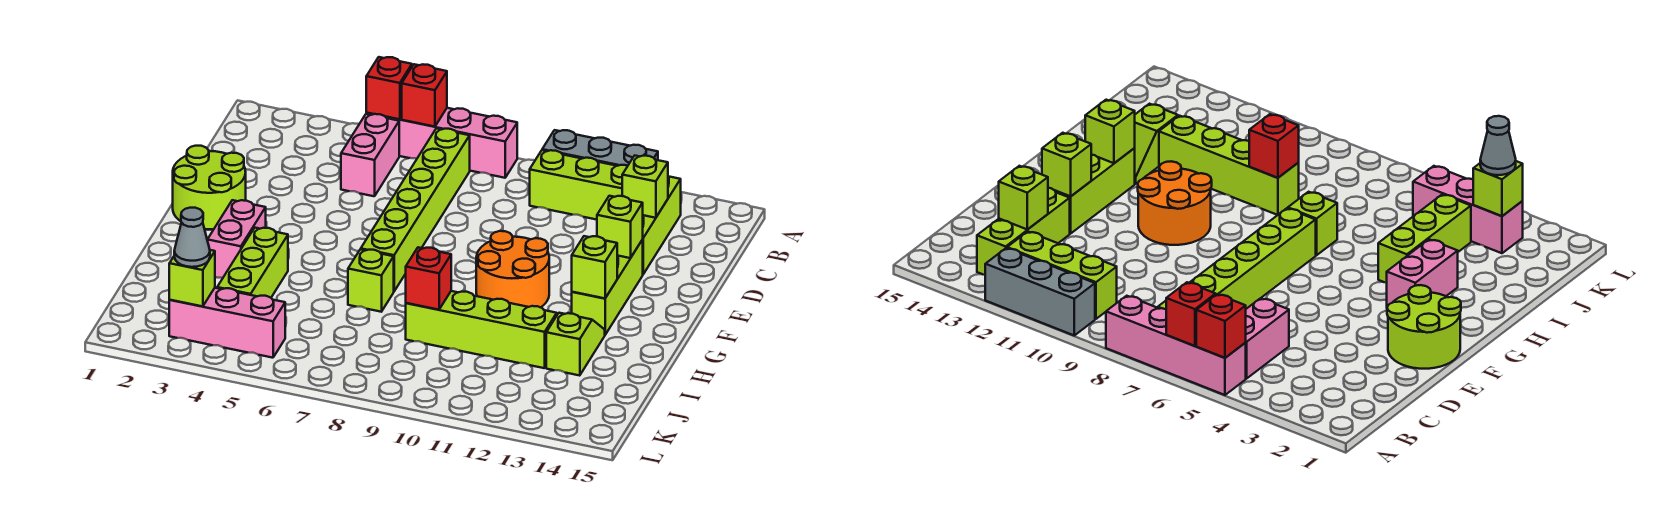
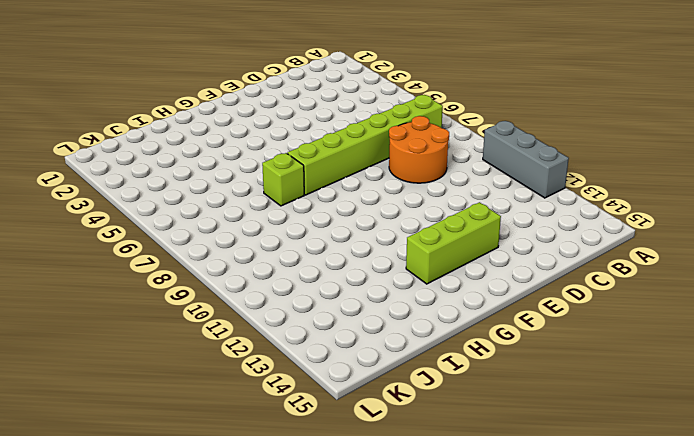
orange 2x2 round brick [389,116,449,183] -> orange 2x2 round brick moved to [476,231,549,307]
none -> pink 1x4 brick [366,108,517,178]
none -> pink 1x2 brick [341,114,399,196]
none -> lime 1x3 brick [530,150,627,220]

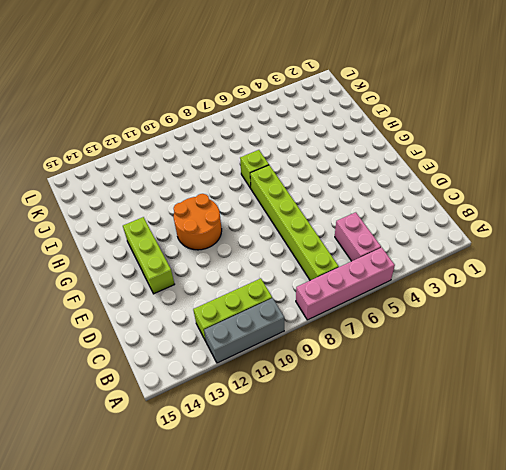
none -> lime 1x3 brick [642,176,681,274]
none -> lime 2x2 round brick [173,146,246,229]
none -> pink 1x2 brick [207,200,266,278]

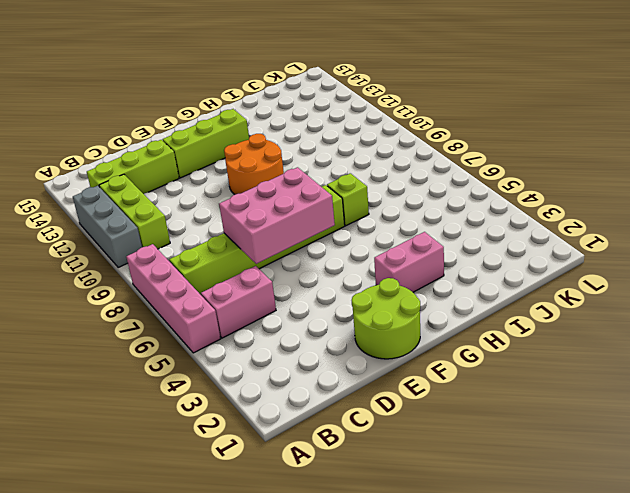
pink 2x3 brick [219,167,335,264] -> none
none -> lime 1x3 brick [217,228,288,298]
none -> lime 1x2 slope [546,313,605,376]
none -> lime 1x4 brick [406,291,557,368]

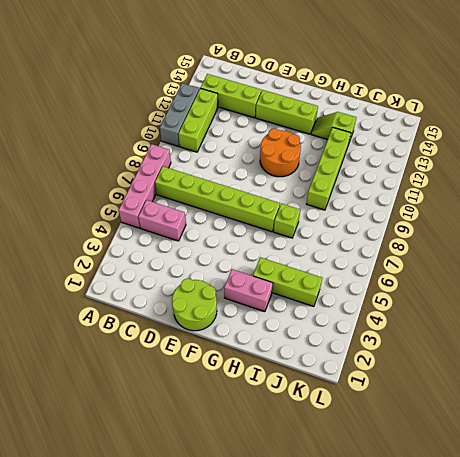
none -> pink 1x3 brick [169,288,285,358]
none -> red 1x1 brick [366,57,412,119]
none -> red 1x1 brick [402,64,447,127]

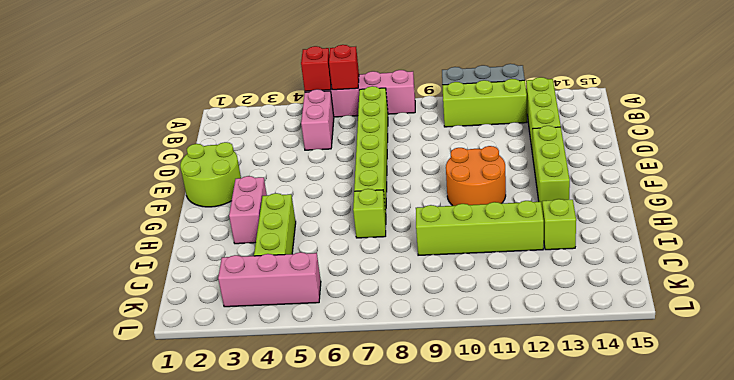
none -> lime 1x1 brick [622,156,668,218]
none -> lime 1x1 brick [597,196,643,258]
none -> lime 1x1 brick [572,236,617,298]

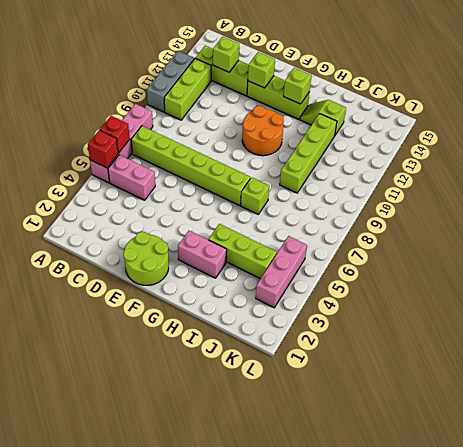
none -> red 1x1 brick [406,247,451,310]
none -> lime 1x1 brick [169,250,215,307]
none -> grey 1x1 cone [174,208,210,267]

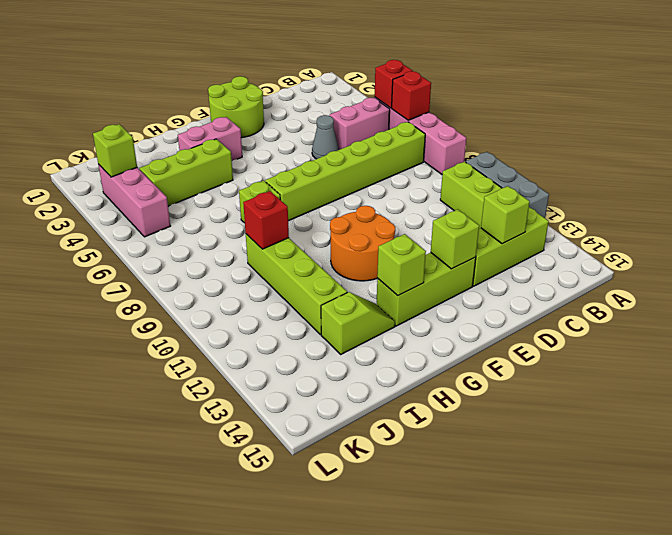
grey 1x1 cone [312,115,339,159] -> grey 1x1 cone moved to [174,208,210,267]

